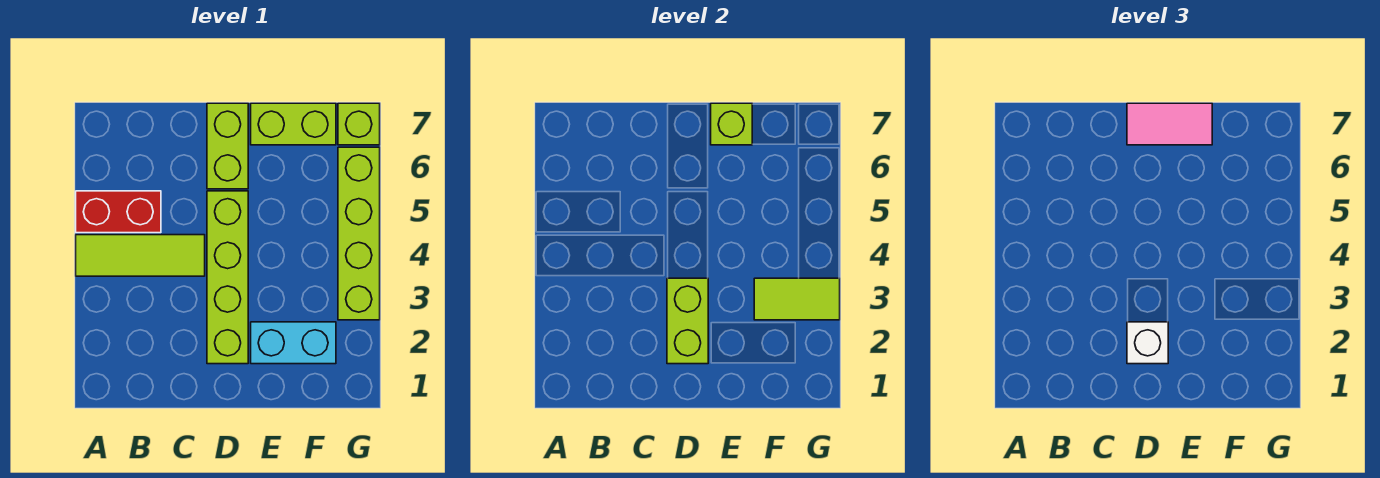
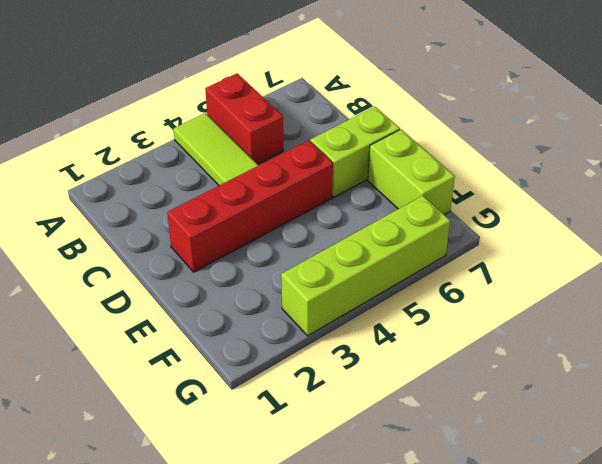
red 1x4 brick [167,140,333,272] -> lime 1x4 brick [207,191,248,364]
none -> cyan 1x2 brick [251,322,336,364]
none -> lime 1x1 brick [338,103,380,145]
none -> lime 1x2 brick [667,278,708,364]

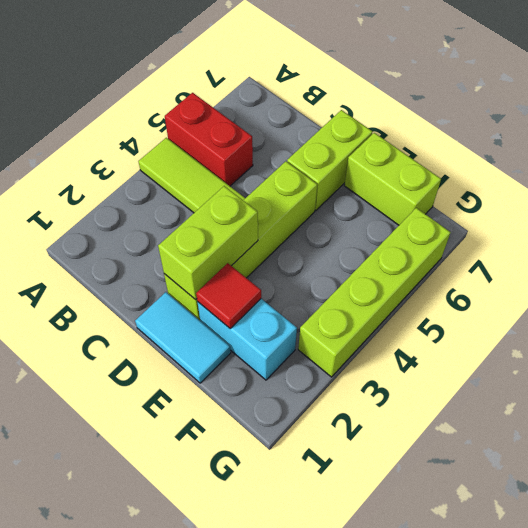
cyan 1x2 tile [135,292,231,383] -> none
red 1x1 tile [196,263,261,328] -> none
none -> lime 1x1 brick [338,103,380,145]
none -> lime 1x1 brick [711,103,752,145]
none -> lime 1x2 tile [754,278,840,320]

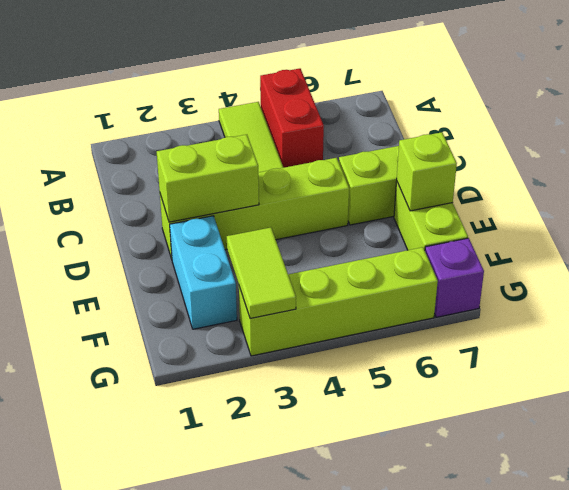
purple 1x1 brick [425,238,484,317] -> lime 1x1 brick [338,103,380,145]
none -> white 1x1 brick [1127,322,1168,364]
none -> pink 1x2 tile [1127,103,1212,145]

